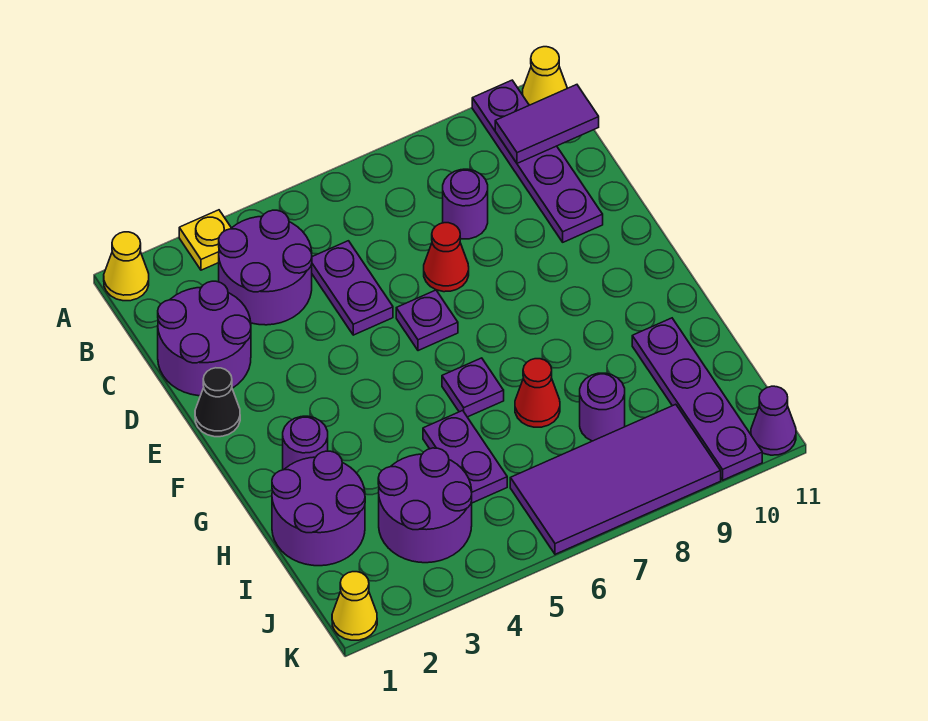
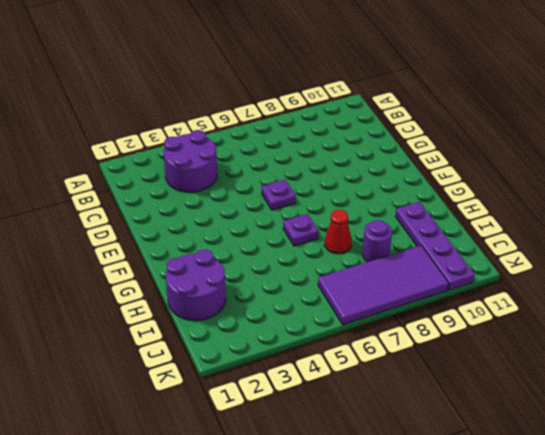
none -> yellow 1x1 cone [104,232,149,301]
none -> yellow 1x1 plate [179,210,231,270]
none -> purple 1x4 plate [472,80,603,242]

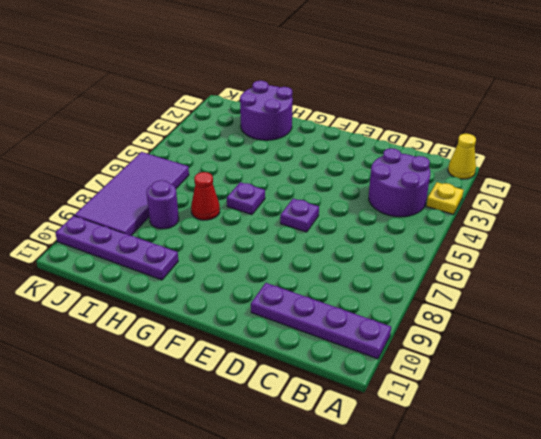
none -> yellow 1x1 cone [523,47,567,105]
none -> purple 2x2 round brick [158,281,251,396]
none -> purple 1x2 plate [312,241,393,335]

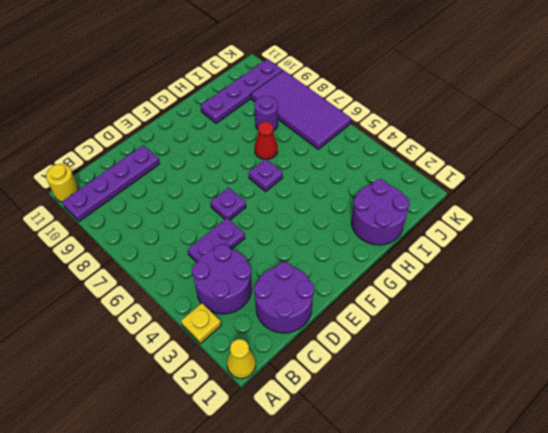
yellow 1x1 round brick [46,164,79,202] -> yellow 1x1 cone [523,47,567,105]
none -> purple 1x1 round brick [443,169,488,239]
none -> red 1x1 cone [424,223,469,292]
none -> black 1x1 cone [195,368,240,437]

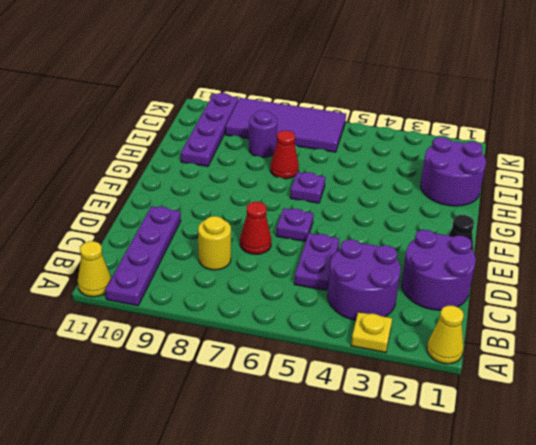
yellow 1x1 round brick [198,216,231,270] -> purple 1x1 round brick [443,169,488,239]
none -> purple 1x1 round brick [283,416,328,470]
none -> purple 1x2 plate [423,410,507,503]
none -> purple 2x2 round brick [378,448,472,563]

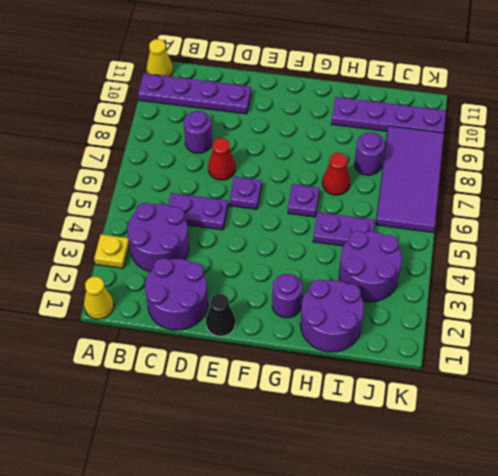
none -> yellow 1x1 cone [332,572,377,640]
none -> purple 1x1 cone [751,386,796,455]
none -> purple 1x2 tile [495,85,599,163]

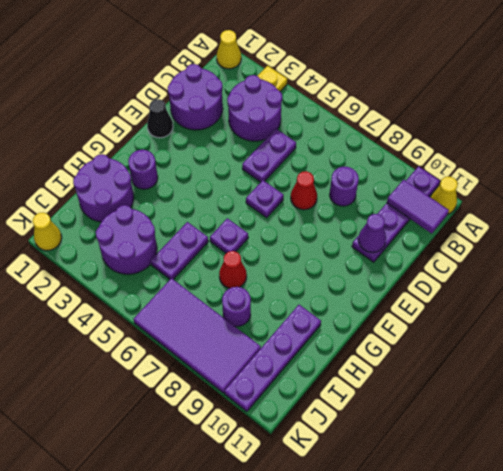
purple 1x1 cone [358,214,386,252] -> purple 1x1 cone moved to [751,386,796,455]

